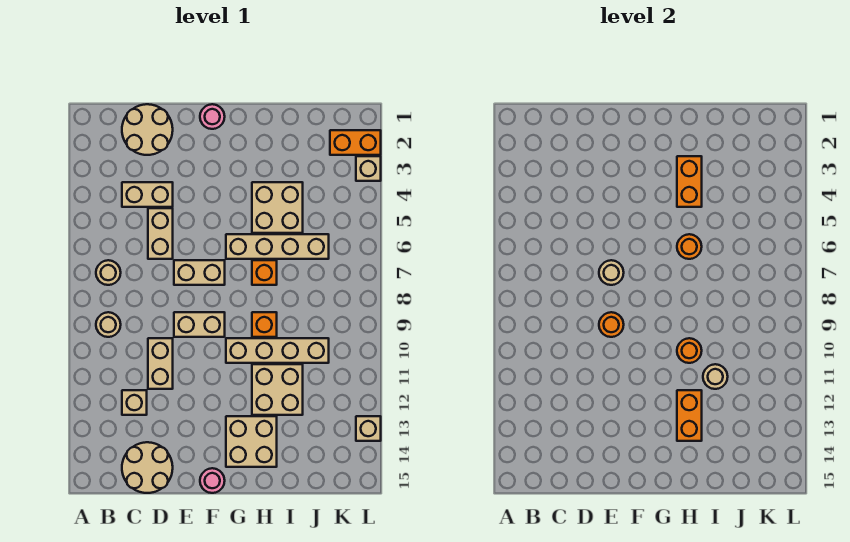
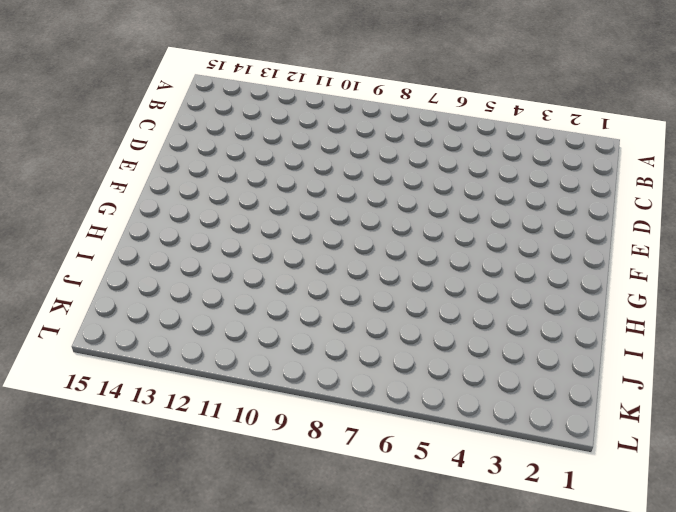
none -> tan 1x1 round brick [96,260,121,285]
none -> tan 1x1 round brick [96,312,121,337]
none -> tan 2x2 round brick [122,104,173,155]

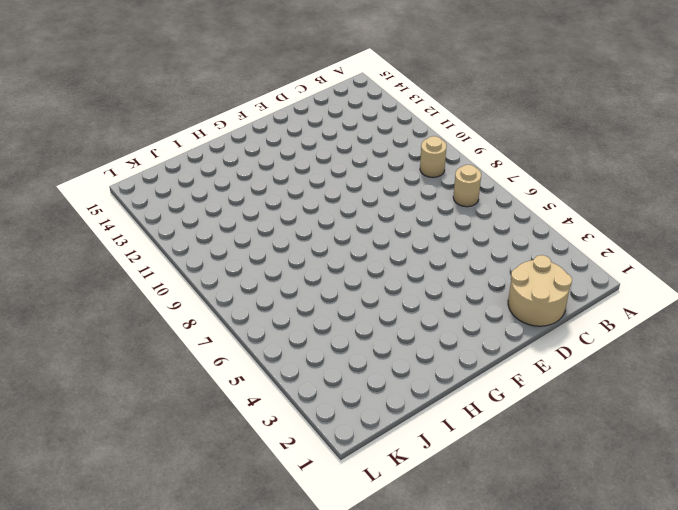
none -> tan 1x2 brick [122,182,173,207]
none -> tan 1x1 brick [122,390,147,415]
none -> tan 2x2 round brick [122,442,173,493]

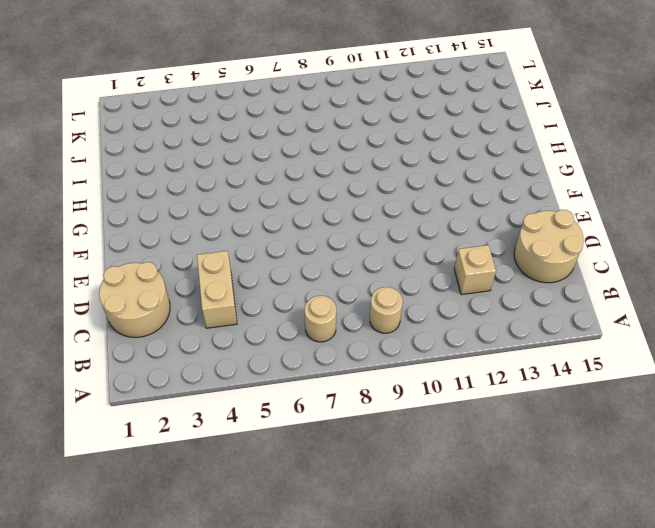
none -> tan 1x2 brick [148,208,173,259]
none -> tan 1x2 brick [148,338,173,389]
none -> tan 1x2 brick [174,260,225,285]

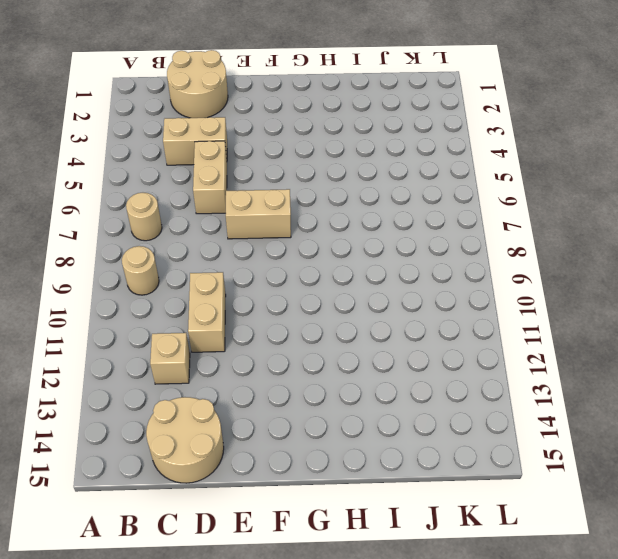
none -> tan 1x2 brick [174,312,225,337]
none -> pink 1x1 round brick [200,104,225,129]
none -> pink 1x1 round brick [200,468,225,493]

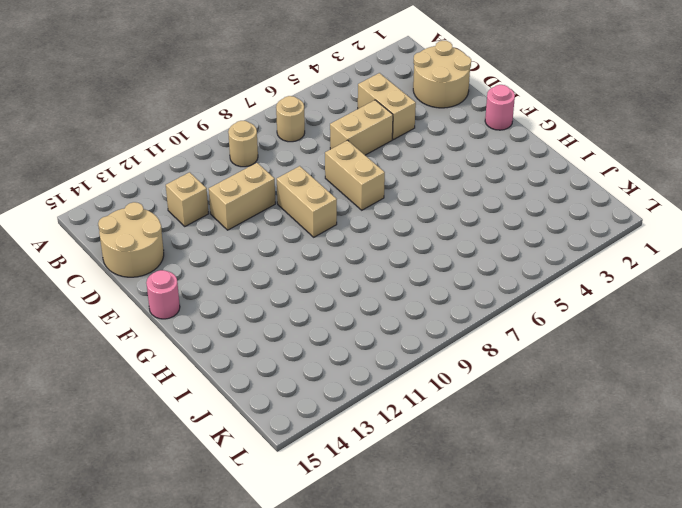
none -> tan 1x4 brick [226,234,329,259]
none -> tan 1x4 brick [226,338,329,363]
none -> tan 2x2 brick [226,416,277,467]

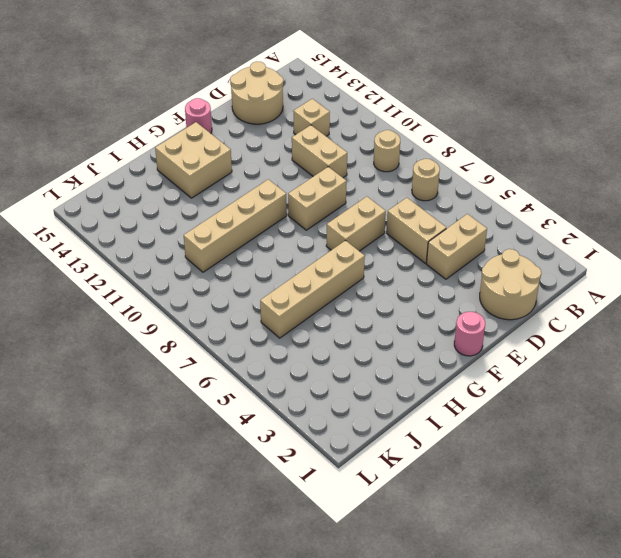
none -> tan 2x2 brick [252,182,303,233]
none -> orange 1x1 brick [252,260,277,285]
none -> orange 1x1 brick [252,312,277,337]

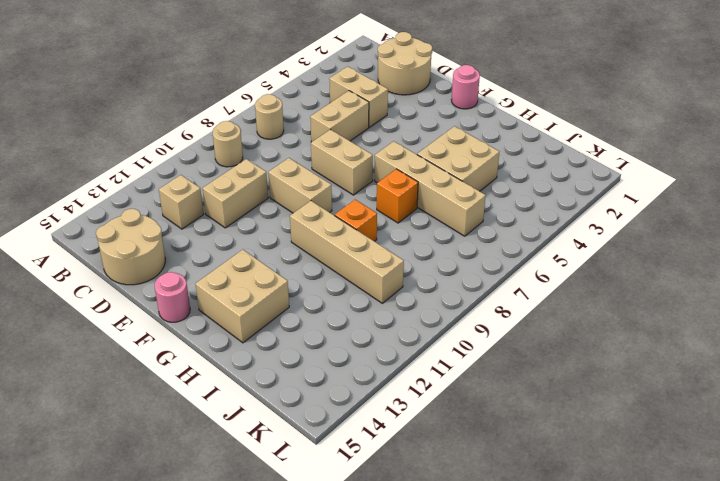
none -> tan 2x2 brick [252,364,303,415]
none -> orange 1x2 brick [330,130,381,155]
none -> tan 1x1 brick [356,156,381,181]

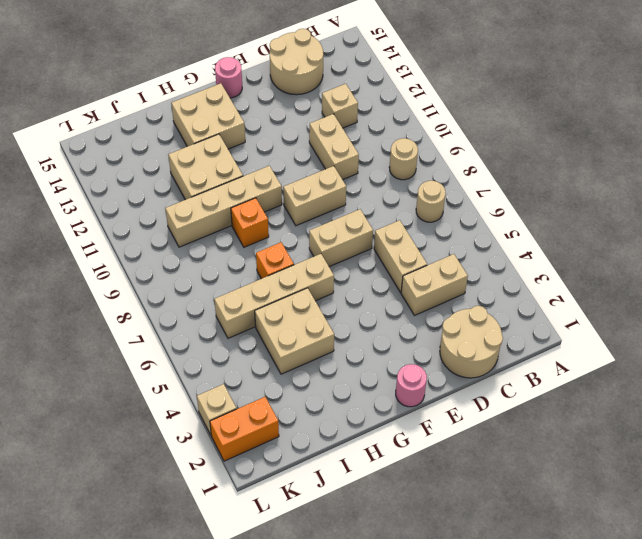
none -> tan 1x1 brick [356,416,381,441]
none -> tan 1x1 round brick [599,260,624,285]
none -> orange 1x1 round brick [599,312,624,337]

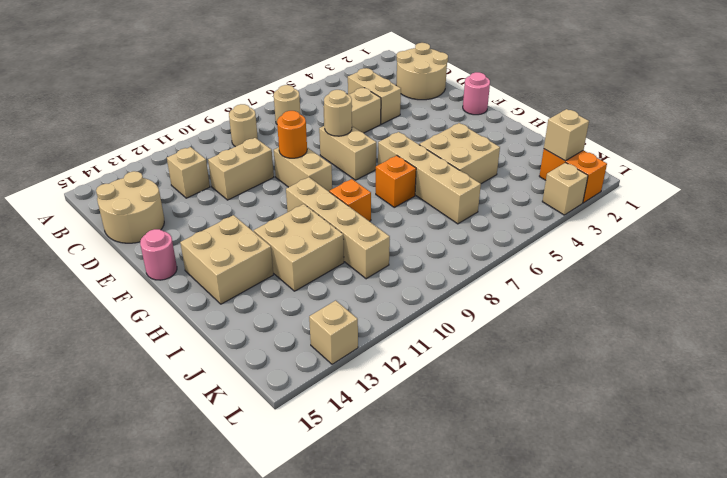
tan 1x1 brick [544,109,589,161] -> none
none -> orange 1x2 brick [677,156,702,207]
none -> orange 1x1 round brick [677,234,702,259]
none -> orange 1x1 round brick [677,338,702,363]

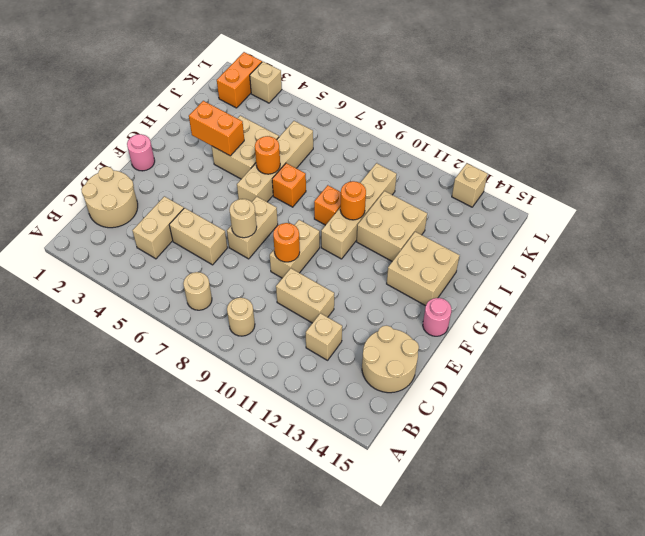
none -> orange 1x2 brick [677,390,702,441]
none -> tan 1x1 round brick [703,364,728,389]

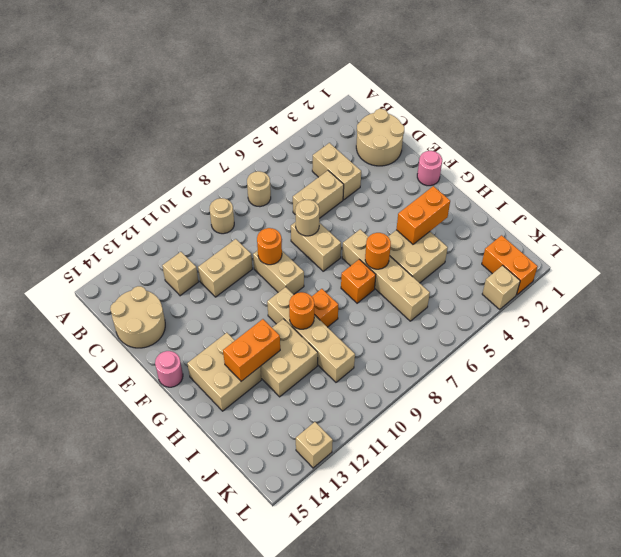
none -> tan 1x1 round brick [703,364,728,389]

